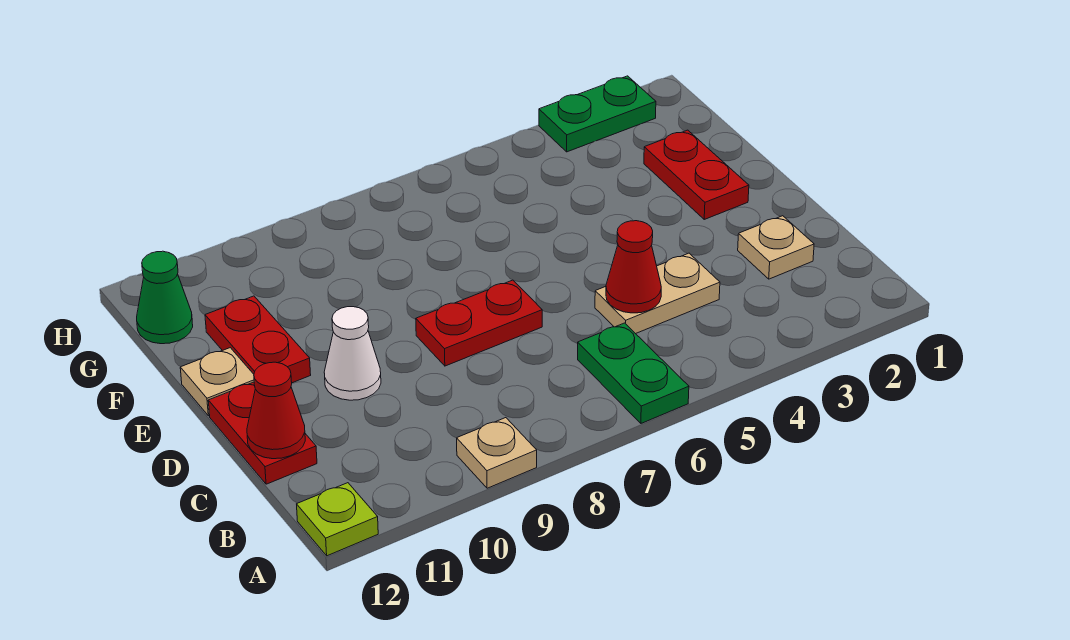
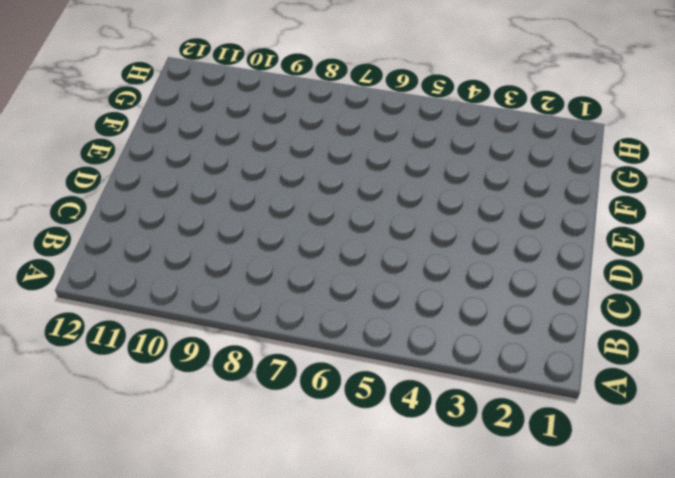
none -> green 1x2 plate [578,323,689,423]
none -> tan 1x1 plate [457,418,537,488]
none -> lime 1x1 plate [297,483,378,556]

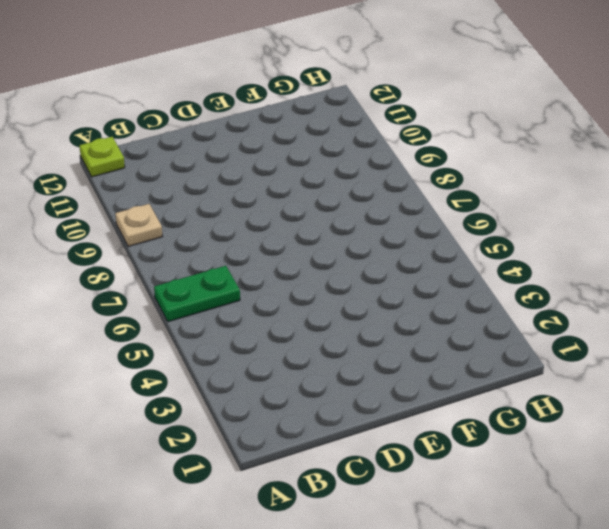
none -> tan 1x1 plate [738,216,814,279]
none -> tan 1x2 plate [595,253,720,334]
none -> red 1x2 plate [208,382,317,484]

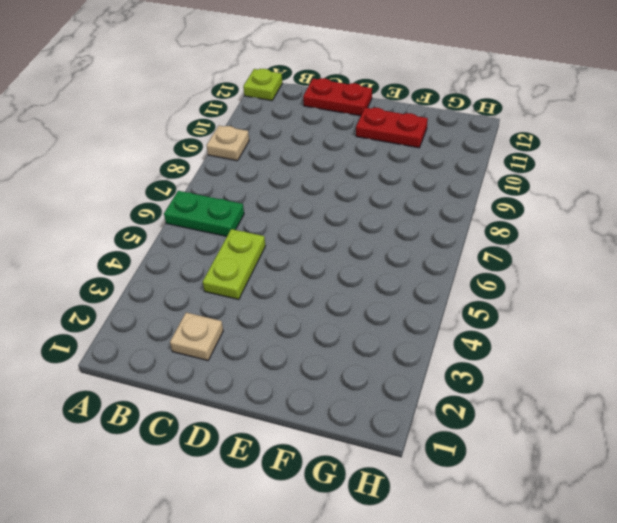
lime 1x2 plate [203,229,265,300] -> tan 1x2 plate [595,253,720,334]
none -> red 1x2 plate [416,280,542,366]
none -> white 1x1 cone [324,307,381,400]
none -> red 1x2 plate [644,130,749,219]

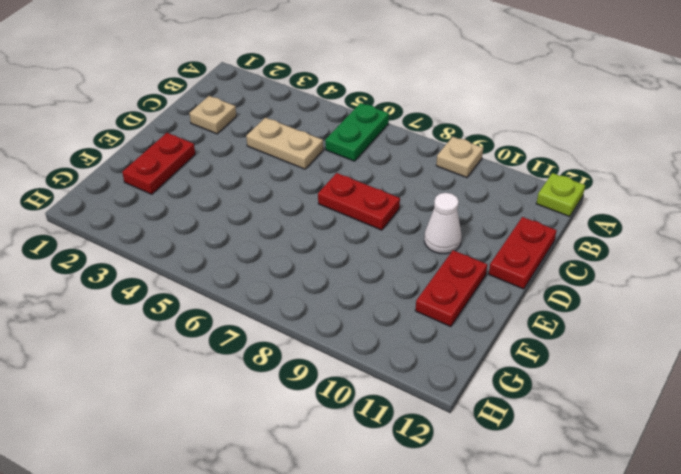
none -> tan 1x1 plate [180,348,254,416]
none -> green 1x1 cone [137,251,193,344]
none -> green 1x2 plate [539,76,656,152]

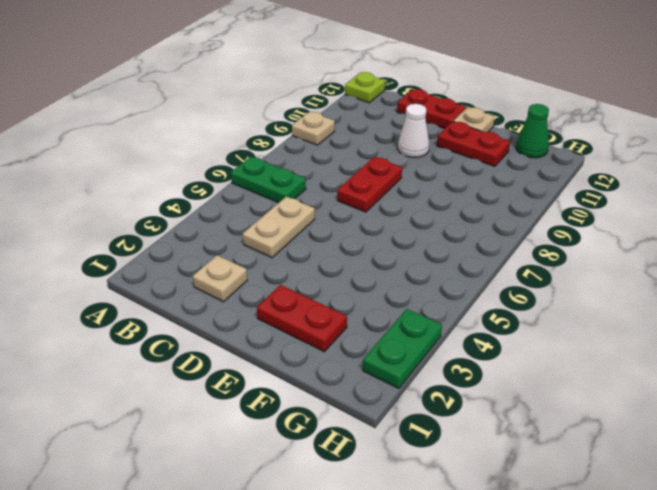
none -> red 1x1 cone [606,221,661,313]
none -> red 1x1 cone [247,362,305,459]

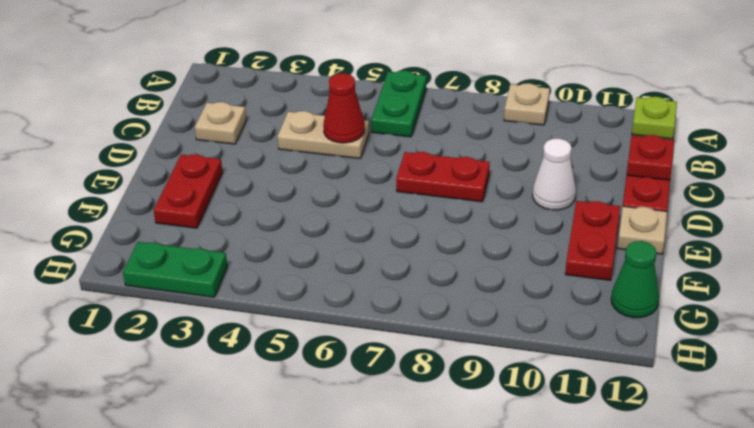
red 1x1 plate [627,135,674,180] -> red 1x1 cone [247,362,305,459]

